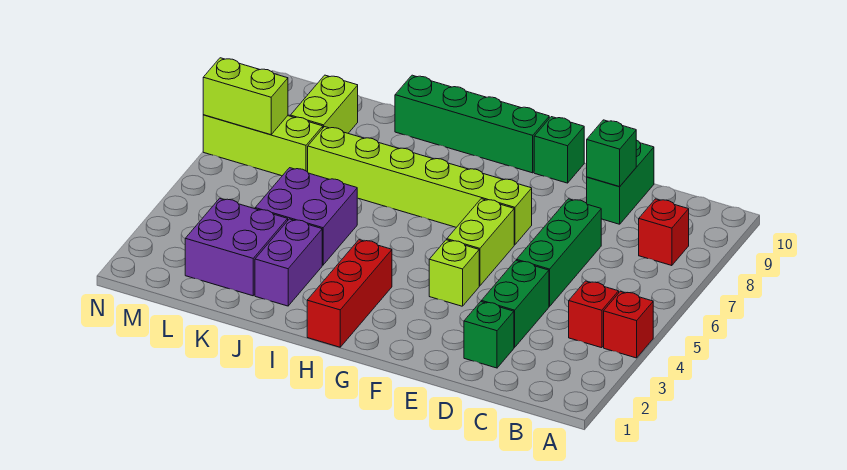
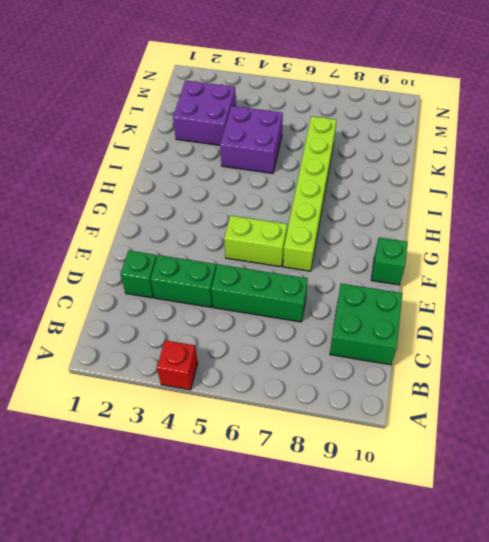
green 2x2 brick [330,284,402,365] -> green 1x2 brick [587,140,654,224]
none -> red 1x1 brick [569,281,619,348]
none -> red 1x1 brick [639,199,689,266]
none -> lime 1x1 brick [429,240,479,306]

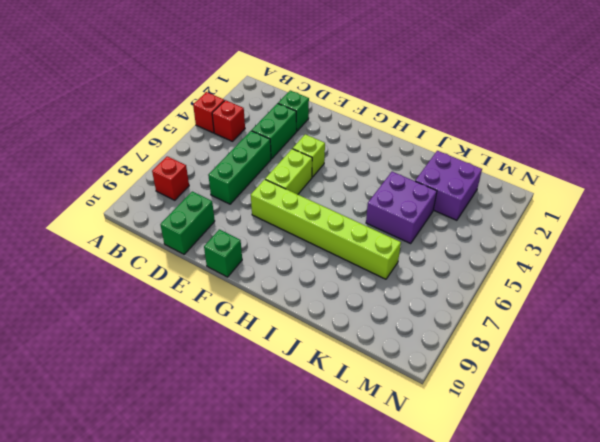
none -> green 1x4 brick [395,75,549,173]
none -> red 1x3 brick [307,240,392,347]
none -> purple 1x2 brick [255,219,322,306]

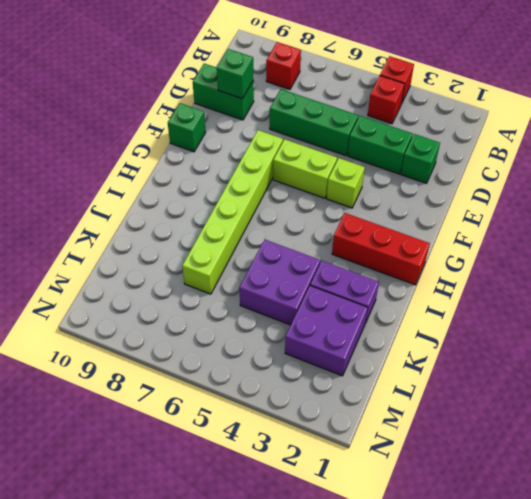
none -> green 1x4 brick [395,75,549,173]
none -> lime 1x3 brick [203,115,323,176]
none -> lime 1x2 brick [290,75,358,133]

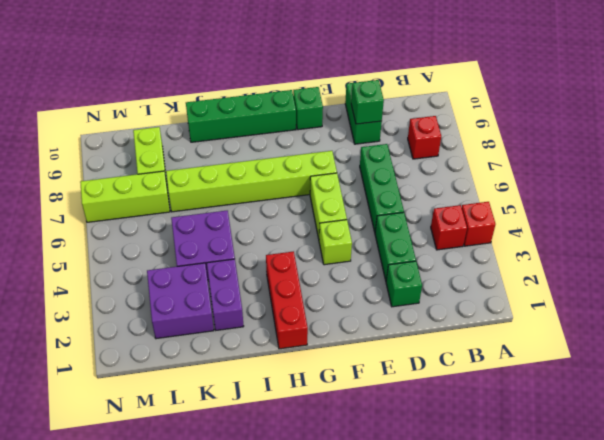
none -> lime 1x2 brick [203,58,288,135]

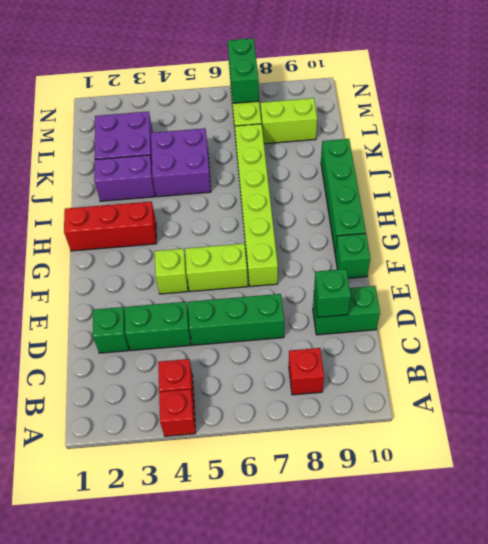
green 1x2 brick [228,38,259,103] -> lime 1x2 brick [203,58,288,135]

